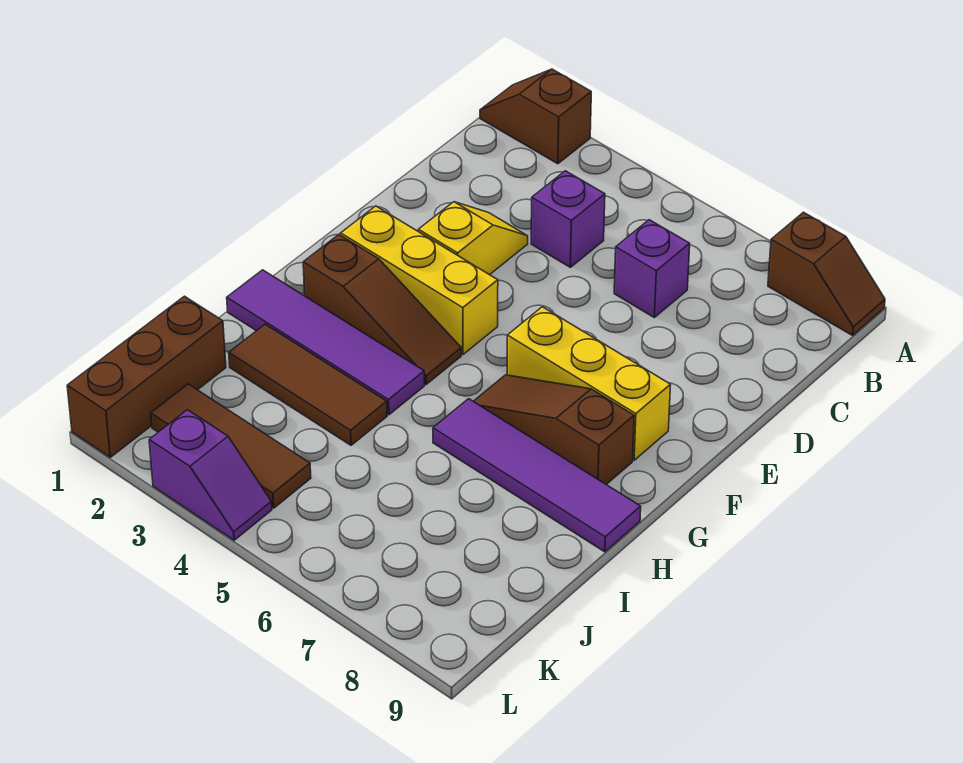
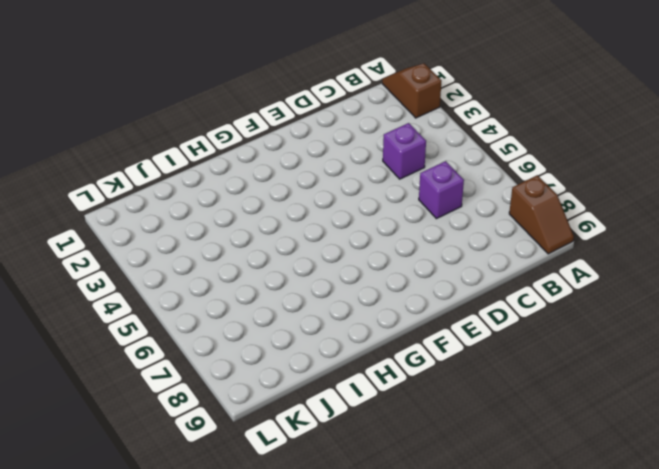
none -> yellow 1x2 slope [418,202,528,275]
none -> yellow 1x3 brick [341,206,498,354]
none -> yellow 1x3 brick [507,307,671,460]

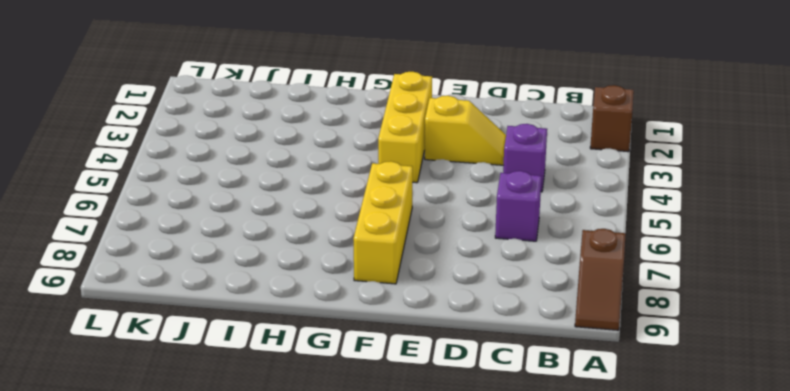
none -> brown 1x3 slope [303,235,461,384]
none -> brown 1x3 slope [473,375,634,485]
none -> purple 1x4 tile [227,270,425,415]

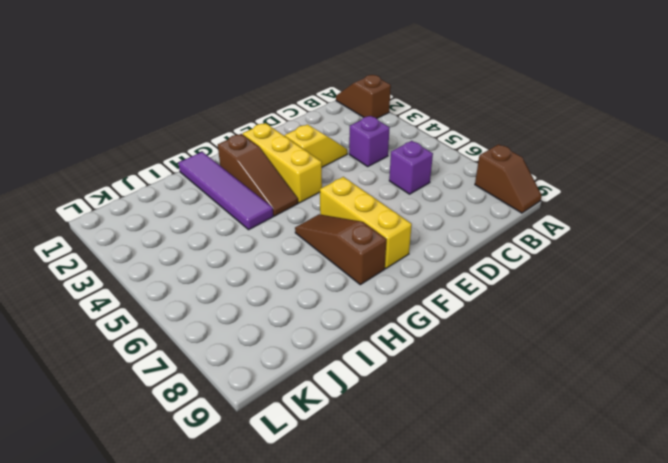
none -> purple 1x4 tile [433,399,641,552]
none -> brown 1x3 tile [229,324,387,445]
none -> brown 1x3 brick [67,296,226,457]

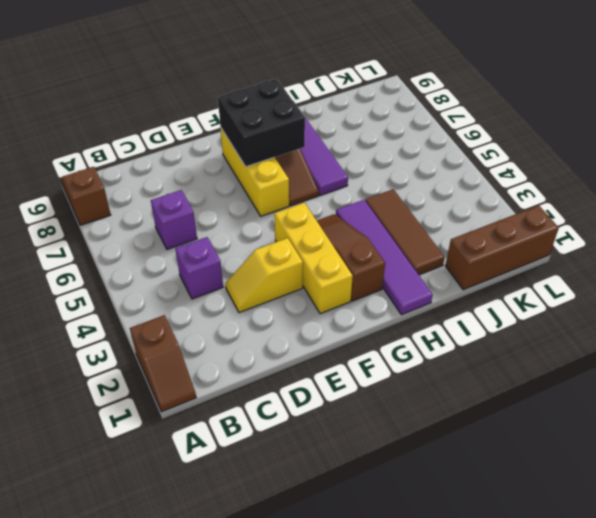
black 2x2 brick [218,79,305,167] -> none
none -> brown 1x3 tile [151,384,311,508]
none -> purple 1x2 slope [149,410,272,540]

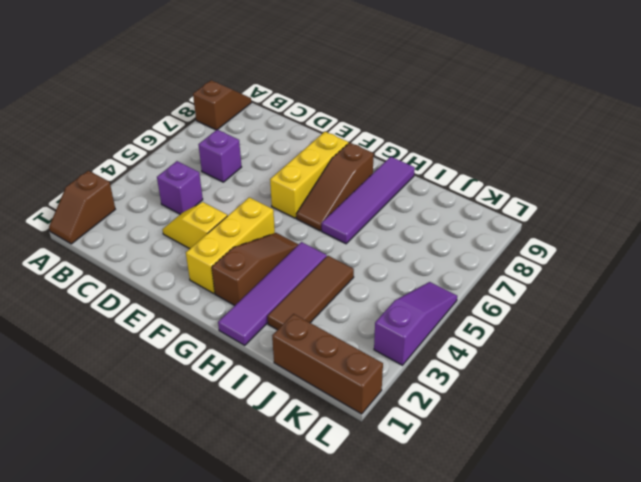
purple 1x3 slope [374,282,457,365] -> purple 1x2 slope [149,410,272,540]
none -> brown 1x3 tile [151,384,311,508]

